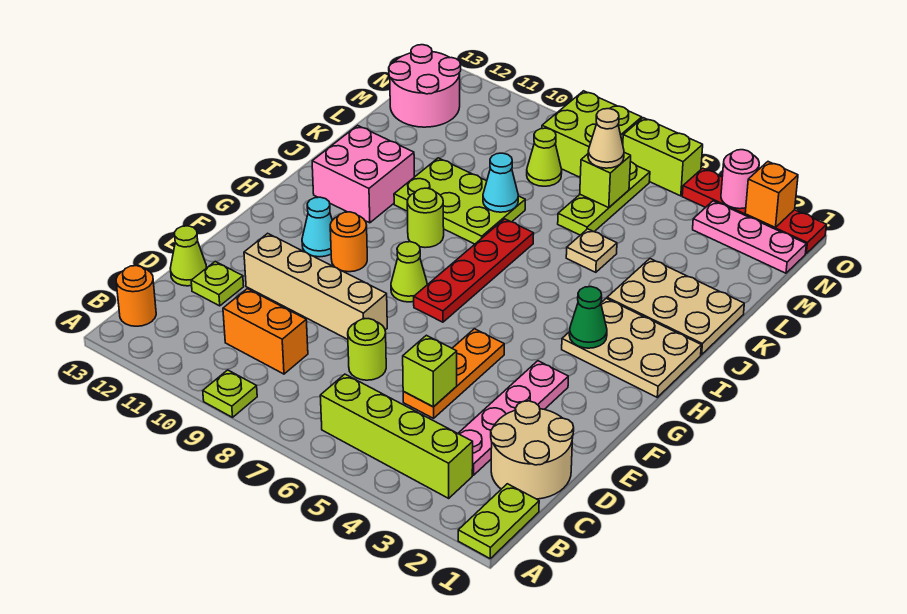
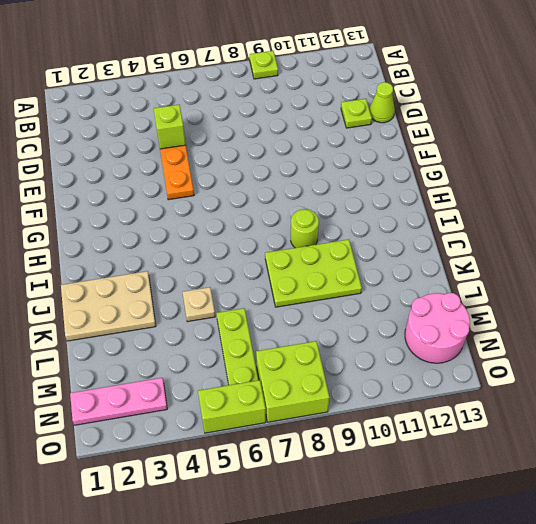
none -> lime 1x2 plate [458,484,539,558]
none -> lime 1x4 brick [320,374,473,498]
none -> orange 1x1 round brick [116,266,156,326]
none -> tan 2x2 round brick [491,401,574,499]

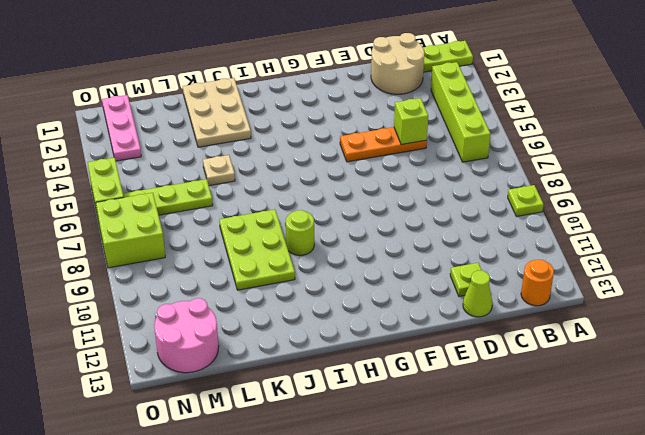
none -> pink 1x4 plate [458,361,568,475]
none -> orange 1x2 brick [223,289,308,374]
none -> lime 1x1 round brick [348,319,386,380]
none -> tan 1x4 brick [244,233,387,339]

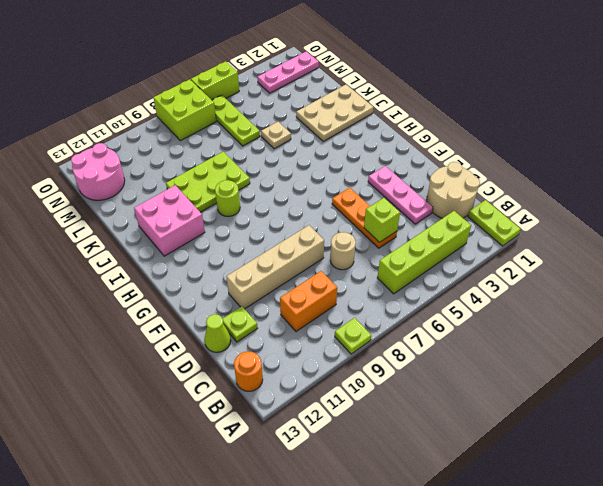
pink 1x3 plate [368,166,433,224] -> pink 1x4 plate [458,361,568,475]
tan 1x1 round brick [330,232,356,270] -> lime 1x1 round brick [348,319,386,380]
none -> red 1x4 plate [414,219,534,322]
none -> lime 1x1 cone [391,242,427,302]
none -> orange 1x1 round brick [330,212,367,272]
none -> cyan 1x1 cone [302,197,332,257]

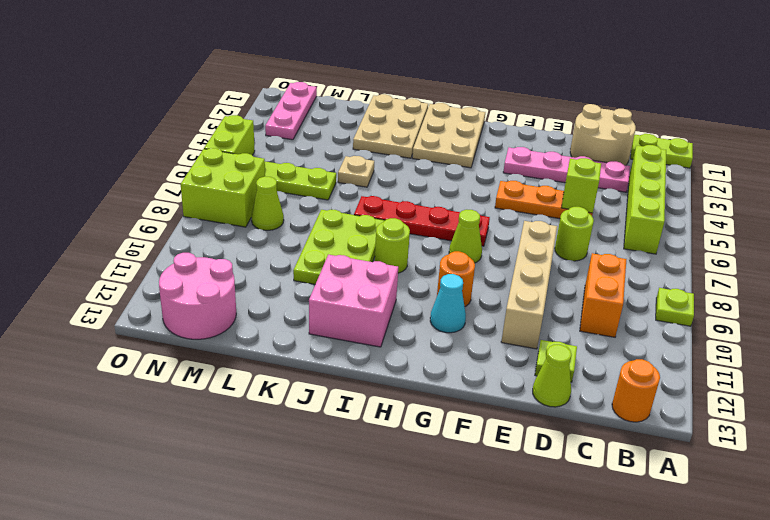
none -> red 1x4 plate [682,168,826,253]
none -> green 1x1 cone [569,287,607,348]
none -> cyan 1x1 cone [483,153,518,212]
none -> lime 1x1 brick [580,152,631,208]

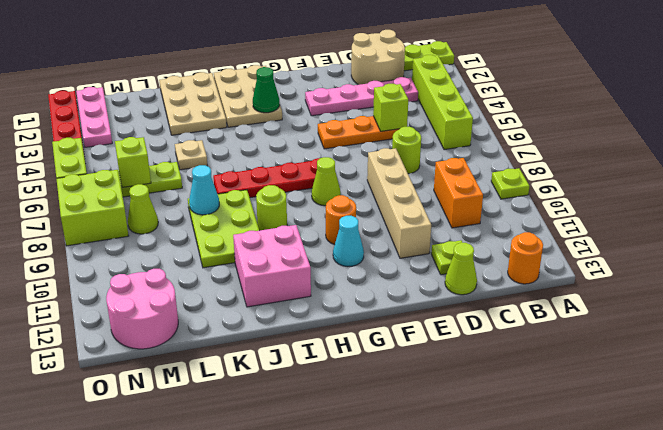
none -> orange 1x1 brick [745,162,798,228]
none -> pink 1x1 round brick [721,150,759,209]
none -> tan 1x1 cone [588,109,624,168]

